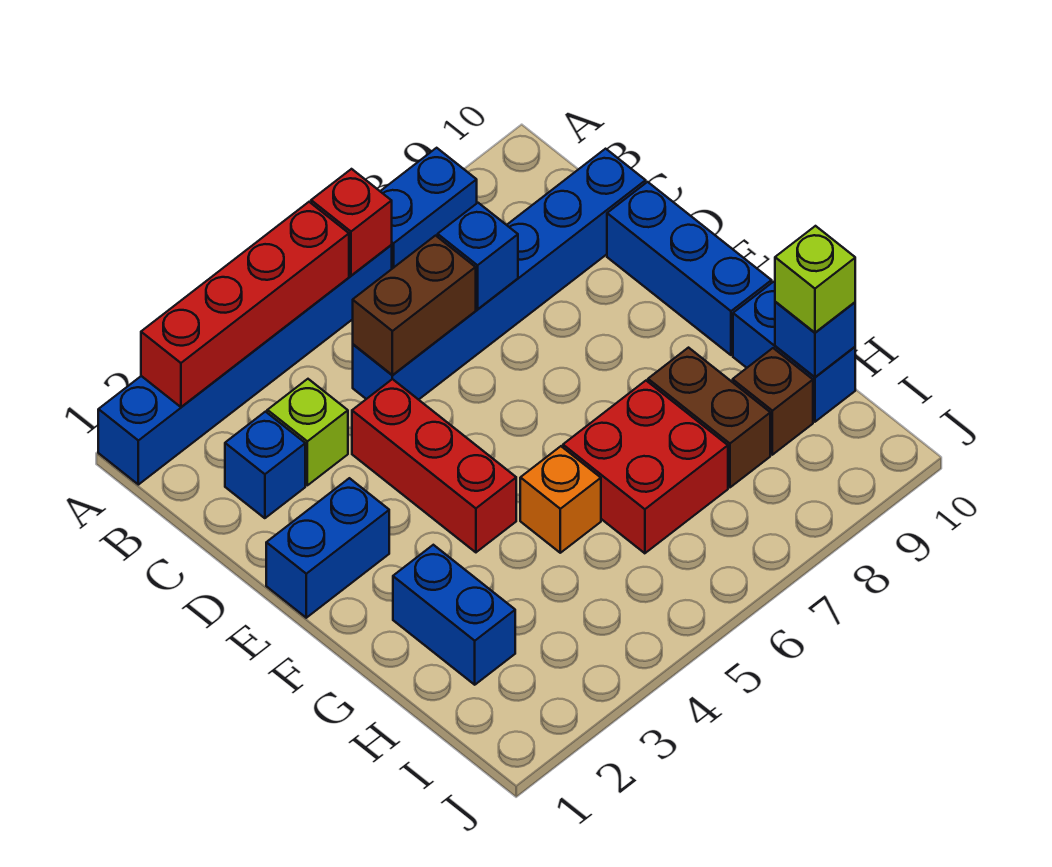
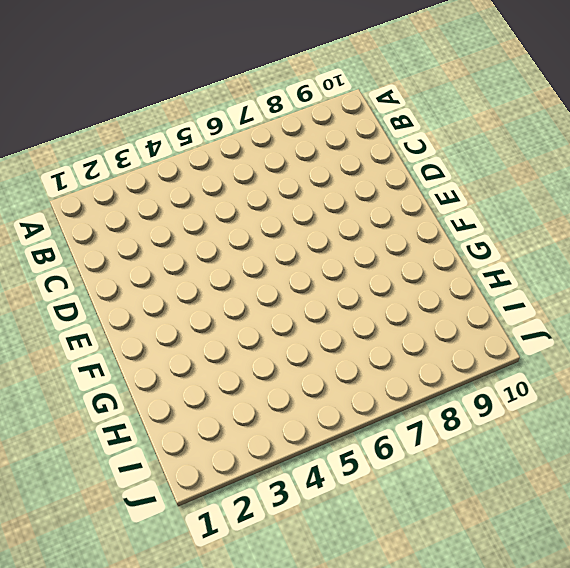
none -> blue 1x6 brick [98,245,392,485]
none -> blue 1x2 brick [380,148,477,269]
none -> blue 1x1 brick [225,412,305,518]

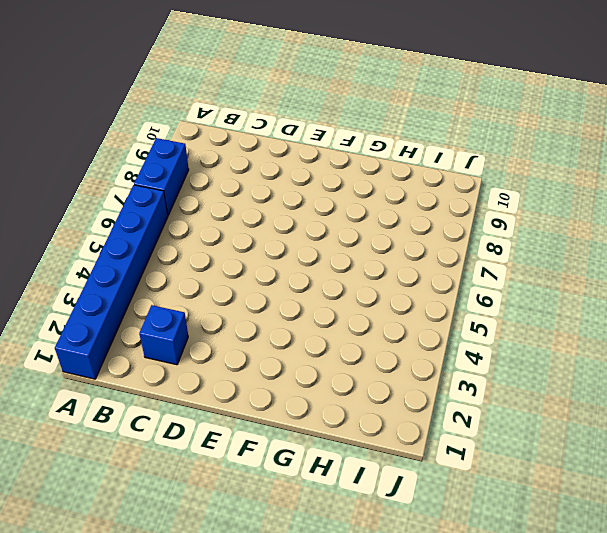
none -> lime 1x1 brick [267,379,348,485]
none -> blue 1x6 brick [353,149,646,400]
none -> red 1x3 brick [352,379,516,552]

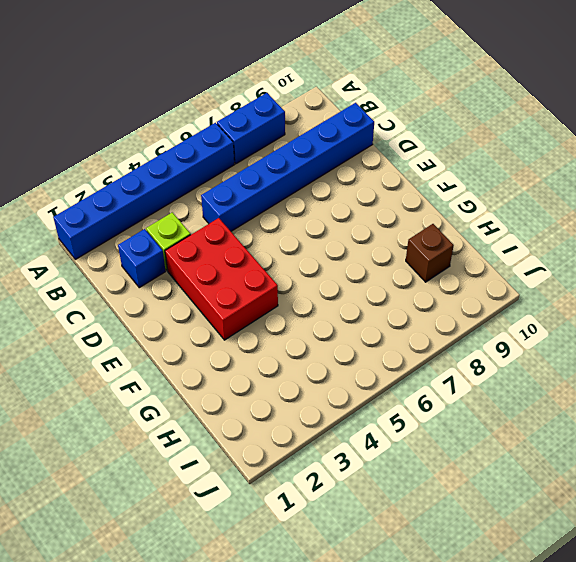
red 2x3 brick [165,218,278,340] -> red 1x3 brick [352,379,516,552]
none -> blue 1x3 brick [607,182,772,355]
none -> blue 1x2 brick [266,478,389,618]
none -> blue 1x2 brick [393,545,515,685]

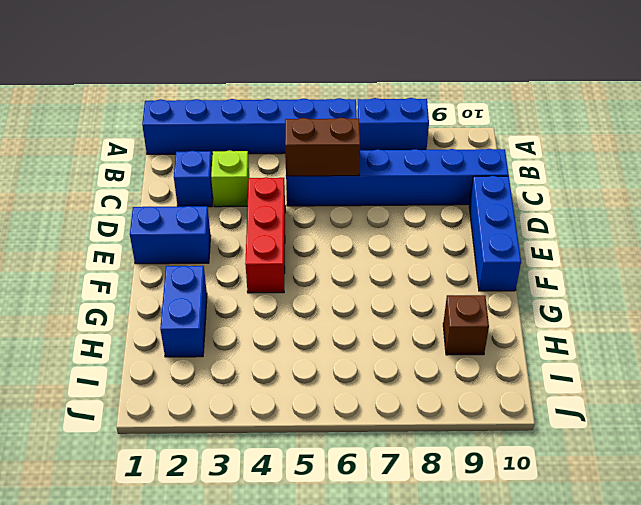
none -> orange 1x1 brick [520,446,601,553]
none -> red 2x2 brick [563,381,728,553]
none -> brown 1x2 brick [648,348,770,487]

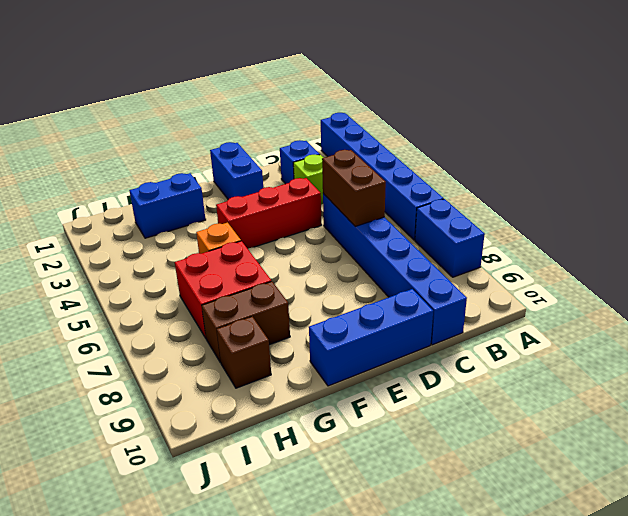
none -> blue 1x2 brick [733,282,855,422]
none -> red 1x4 brick [141,202,349,407]
none -> red 1x1 brick [311,169,392,276]

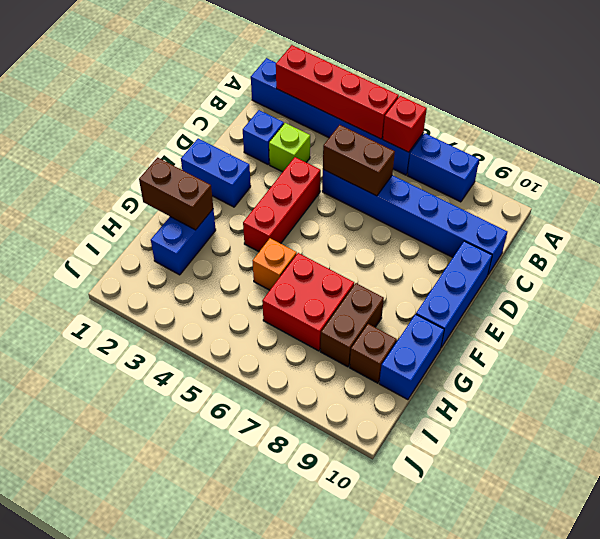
brown 1x2 brick [139,158,213,230] -> none
none -> blue 1x1 brick [438,203,518,309]
none -> blue 1x1 brick [775,302,855,377]
none -> lime 1x1 brick [775,226,855,333]

